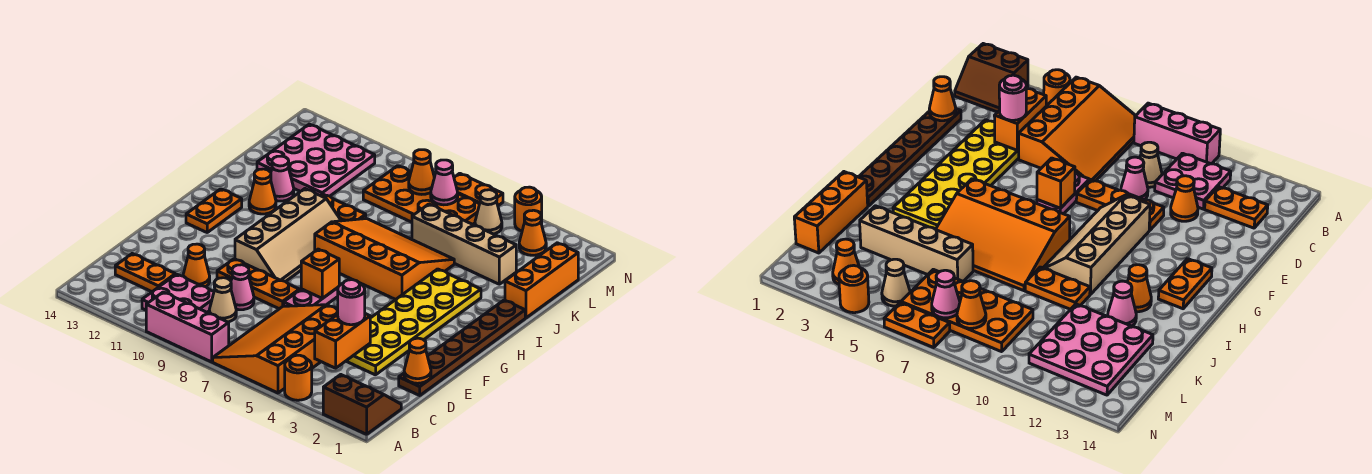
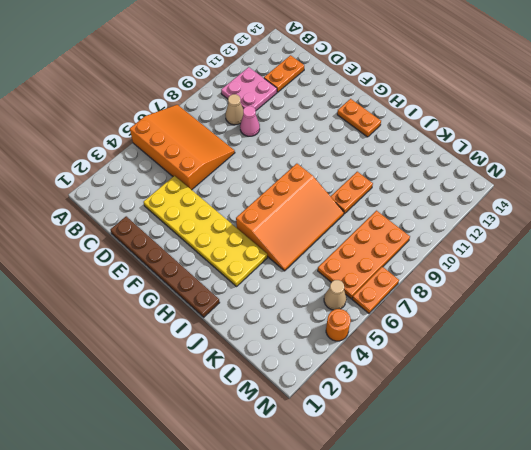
none -> brown 2x2 slope [323,375,401,434]
none -> orange 1x1 round brick [285,355,312,400]
none -> pink 1x3 brick [146,292,229,362]
none -> orange 1x1 cone [183,244,210,287]

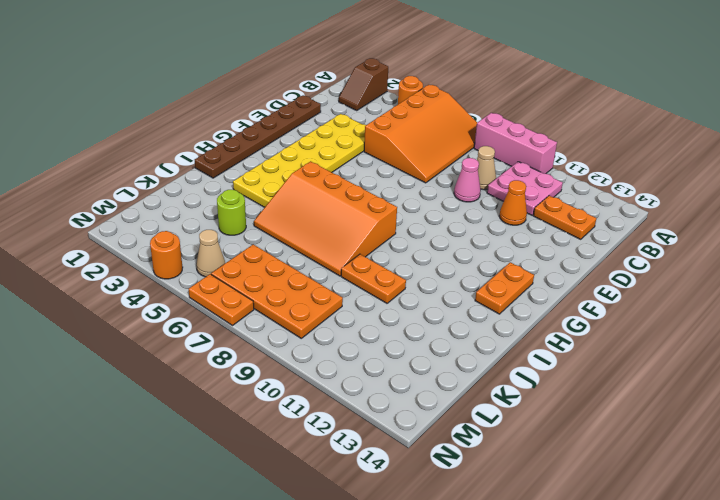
brown 1x2 slope [339,58,388,110] -> brown 2x2 slope [323,375,401,434]
lime 1x1 round brick [217,190,246,235] -> tan 1x4 brick [412,204,516,284]
none -> pink 1x2 plate [284,288,338,306]
none -> orange 1x3 plate [217,259,299,309]
none -> tan 2x4 slope [235,189,341,282]
none -> orange 1x1 cone [249,169,276,214]

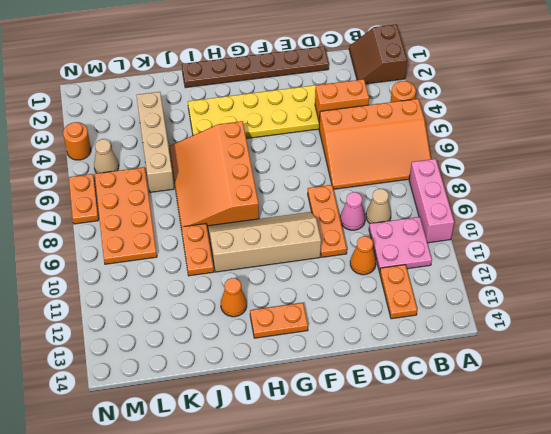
none -> pink 1x2 plate [284,288,338,306]
none -> orange 1x3 brick [505,243,578,318]
none -> pink 1x1 cone [271,156,294,201]
none -> pink 3x3 plate [257,124,375,196]

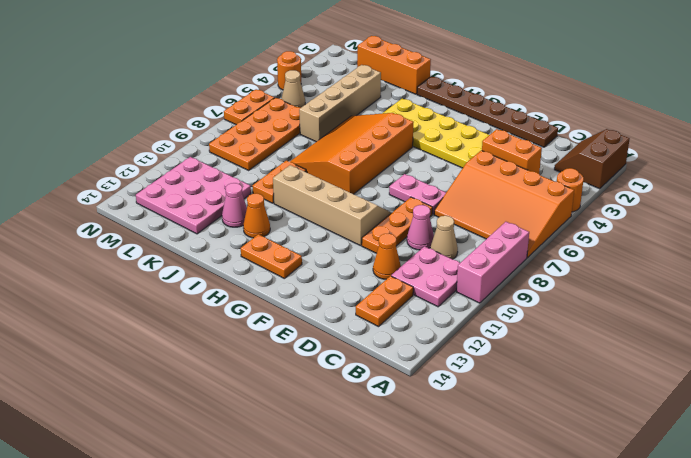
none -> orange 1x1 cone [519,210,546,255]
none -> orange 1x1 cone [404,338,431,383]
none -> orange 1x1 brick [301,249,339,298]
none -> pink 1x1 cone [431,160,458,205]

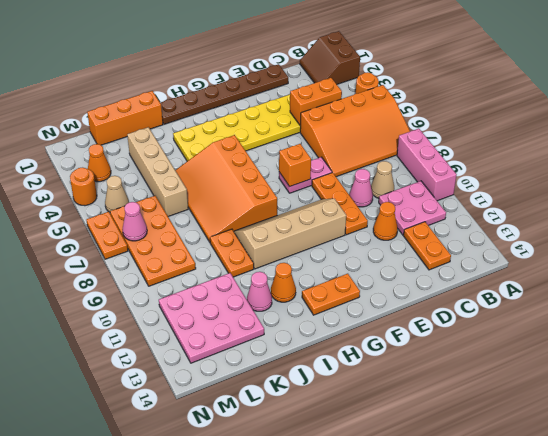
none -> orange 1x1 cone [404,338,431,383]
none -> orange 1x1 cone [409,150,434,194]
none -> pink 1x1 round brick [338,280,365,325]

